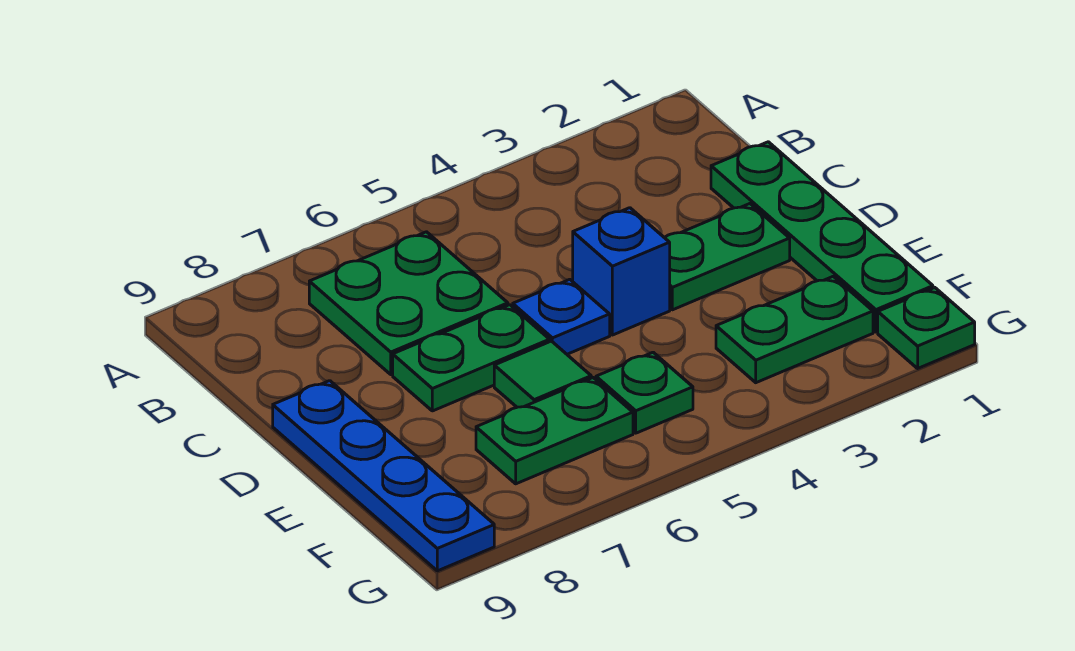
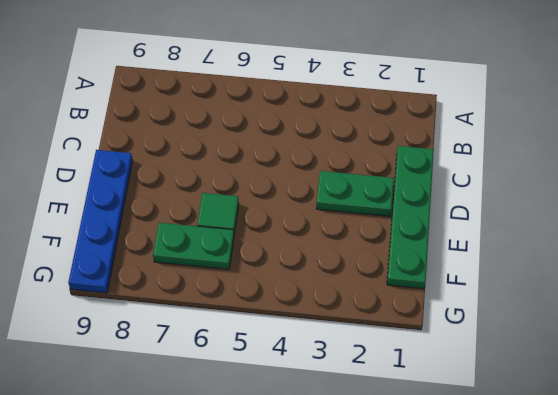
none -> green 2x2 plate [309,232,508,374]
none -> blue 1x1 brick [573,208,670,335]
none -> blue 1x1 plate [513,279,610,354]

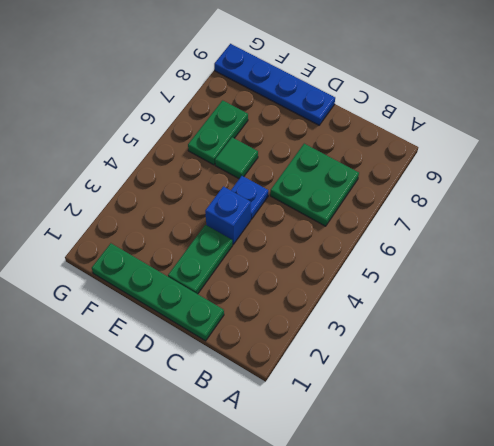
none -> green 1x2 plate [393,305,550,411]
none -> green 1x2 plate [716,276,873,383]
none -> green 1x1 plate [596,352,693,433]

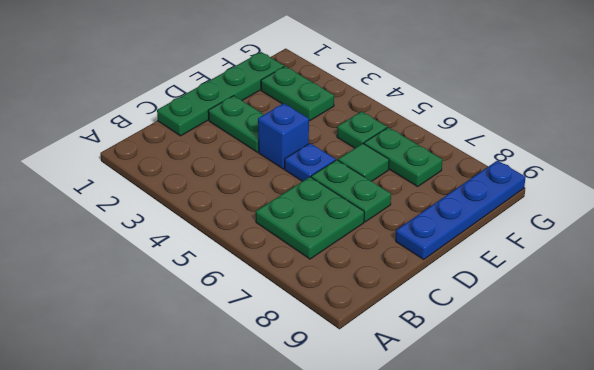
none -> green 1x1 plate [878,288,975,368]

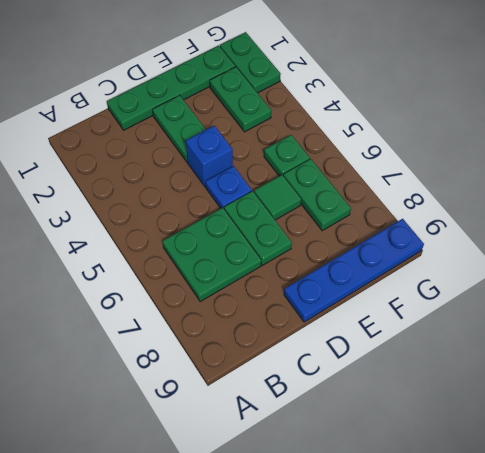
green 1x2 plate [220,32,281,93] -> green 1x1 plate [878,288,975,368]

